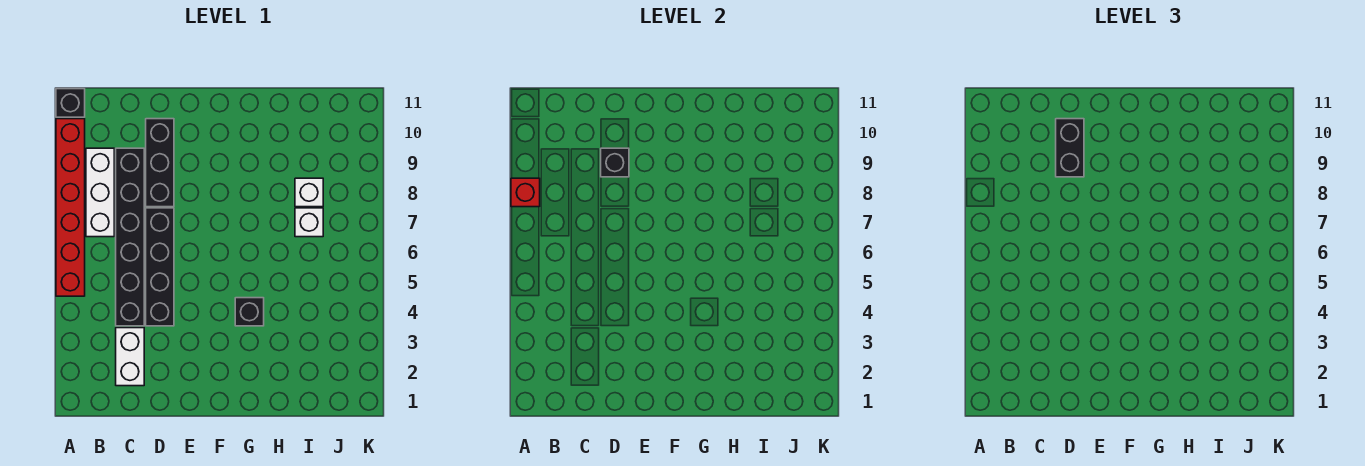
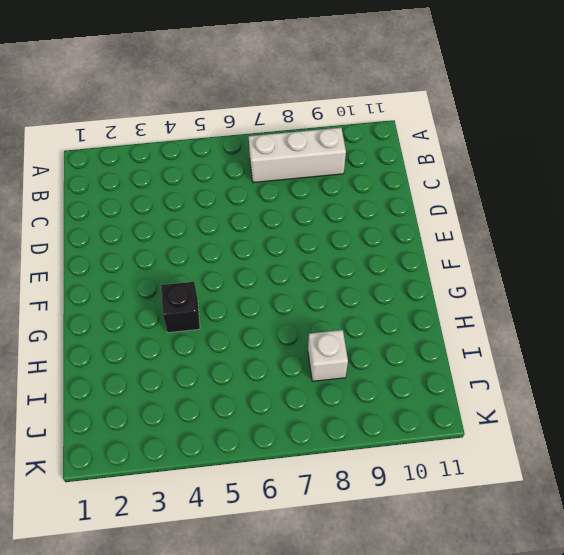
none -> red 1x6 brick [56,119,85,296]
none -> black 1x1 brick [56,89,85,117]
none -> white 1x2 brick [116,328,144,386]

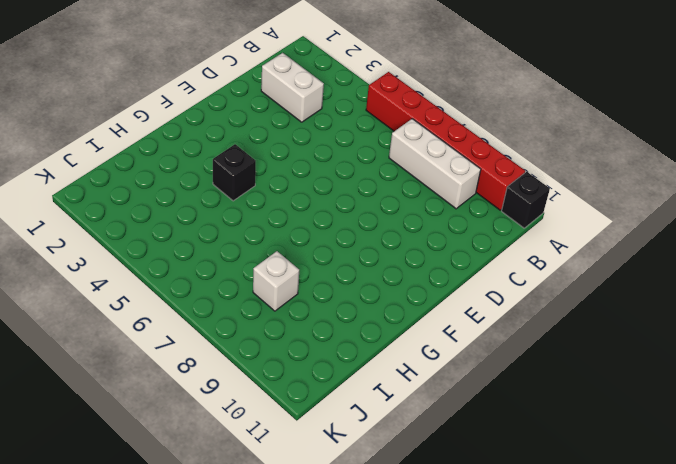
none -> black 1x6 brick [116,148,144,326]
none -> black 1x4 brick [146,208,174,326]
none -> black 1x3 brick [146,119,174,207]

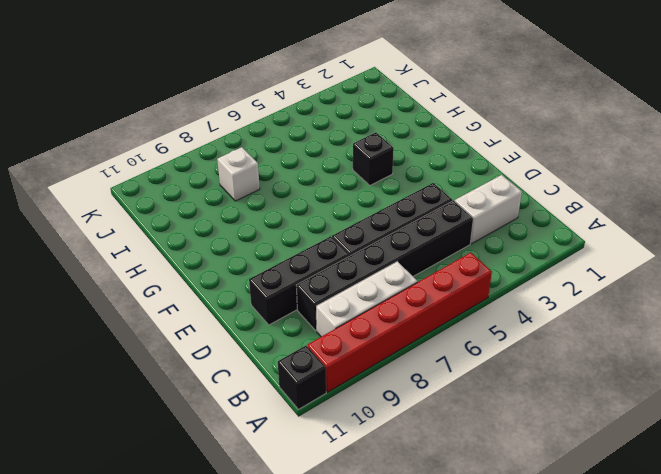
none -> white 1x1 brick [295,208,323,237]
none -> red 1x1 brick [511,178,540,207]
none -> black 1x1 brick [601,148,629,177]

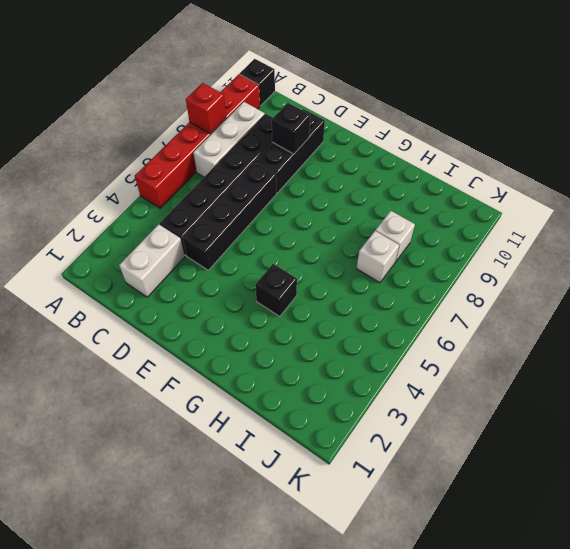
none -> black 1x2 brick [1056,119,1084,177]

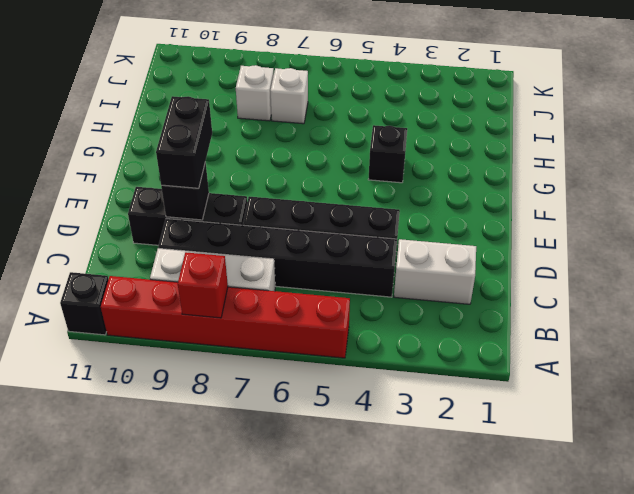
black 1x2 brick [156,96,212,188] -> black 1x2 brick turned to [1056,119,1084,177]

